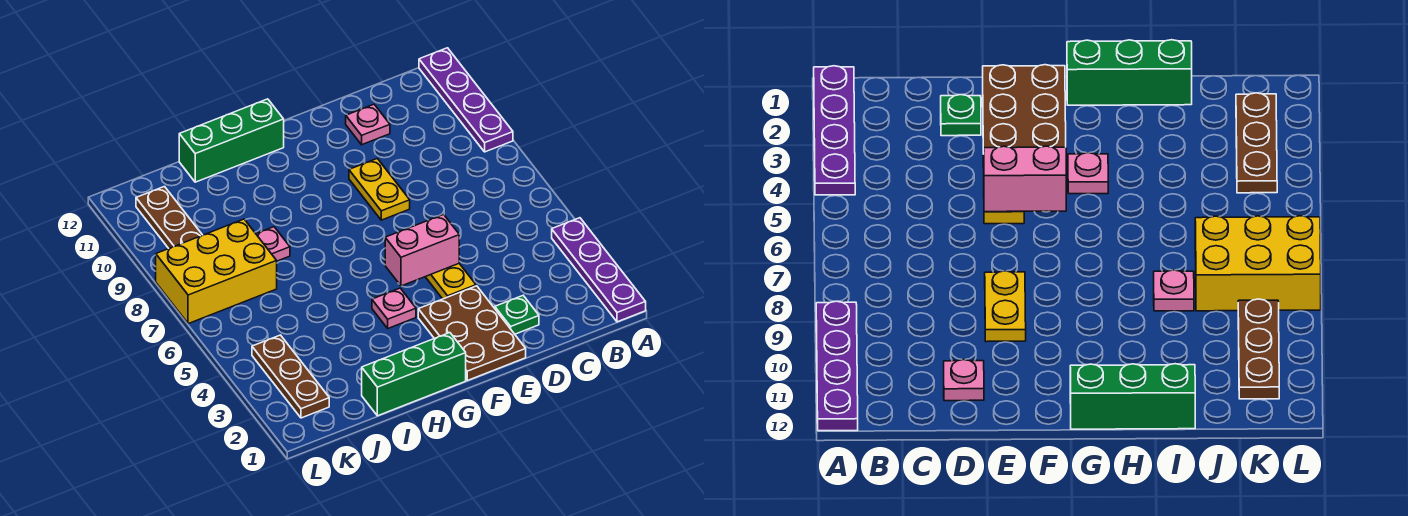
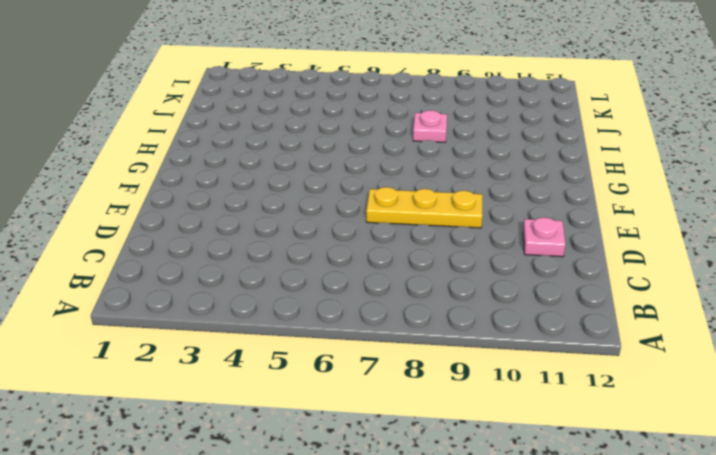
yellow 1x3 plate [366,187,482,228] -> yellow 1x2 plate [349,159,410,220]
none -> purple 1x4 plate [552,218,646,322]
none -> purple 1x4 plate [419,48,513,152]
none -> green 1x1 plate [495,296,539,334]

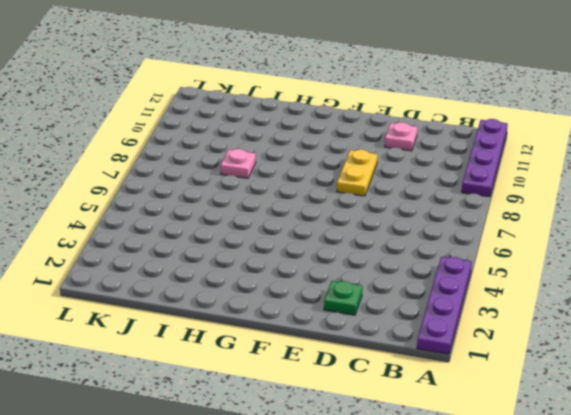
none -> brown 2x3 plate [418,286,526,381]
none -> yellow 1x2 plate [426,264,476,299]
none -> green 1x3 brick [362,333,466,416]

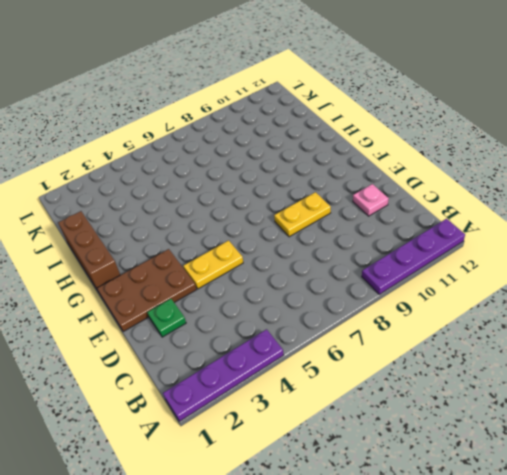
brown 1x3 brick [58,211,120,291] -> green 1x3 brick [362,333,466,416]
none -> pink 1x1 plate [372,288,416,328]
none -> green 1x3 brick [179,99,284,182]
none -> pink 1x1 plate [256,227,290,261]

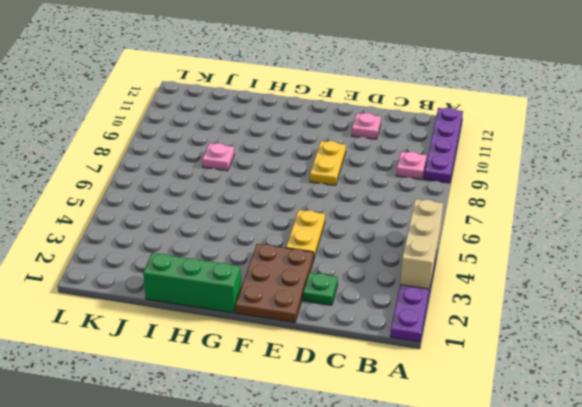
tan 1x3 brick [400,199,443,289] -> none
pink 1x1 plate [396,152,427,179] -> pink 1x1 plate moved to [372,288,416,328]
none -> green 1x3 brick [179,99,284,182]
none -> yellow 2x3 brick [156,219,277,324]
none -> brown 1x3 plate [252,335,329,418]

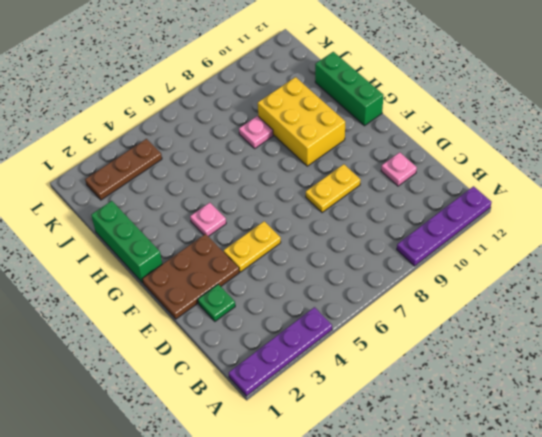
yellow 2x3 brick [258,77,345,166] -> yellow 2x3 brick moved to [156,219,277,324]
none -> brown 1x3 plate [136,187,202,248]
none -> pink 1x2 brick [385,215,459,286]

